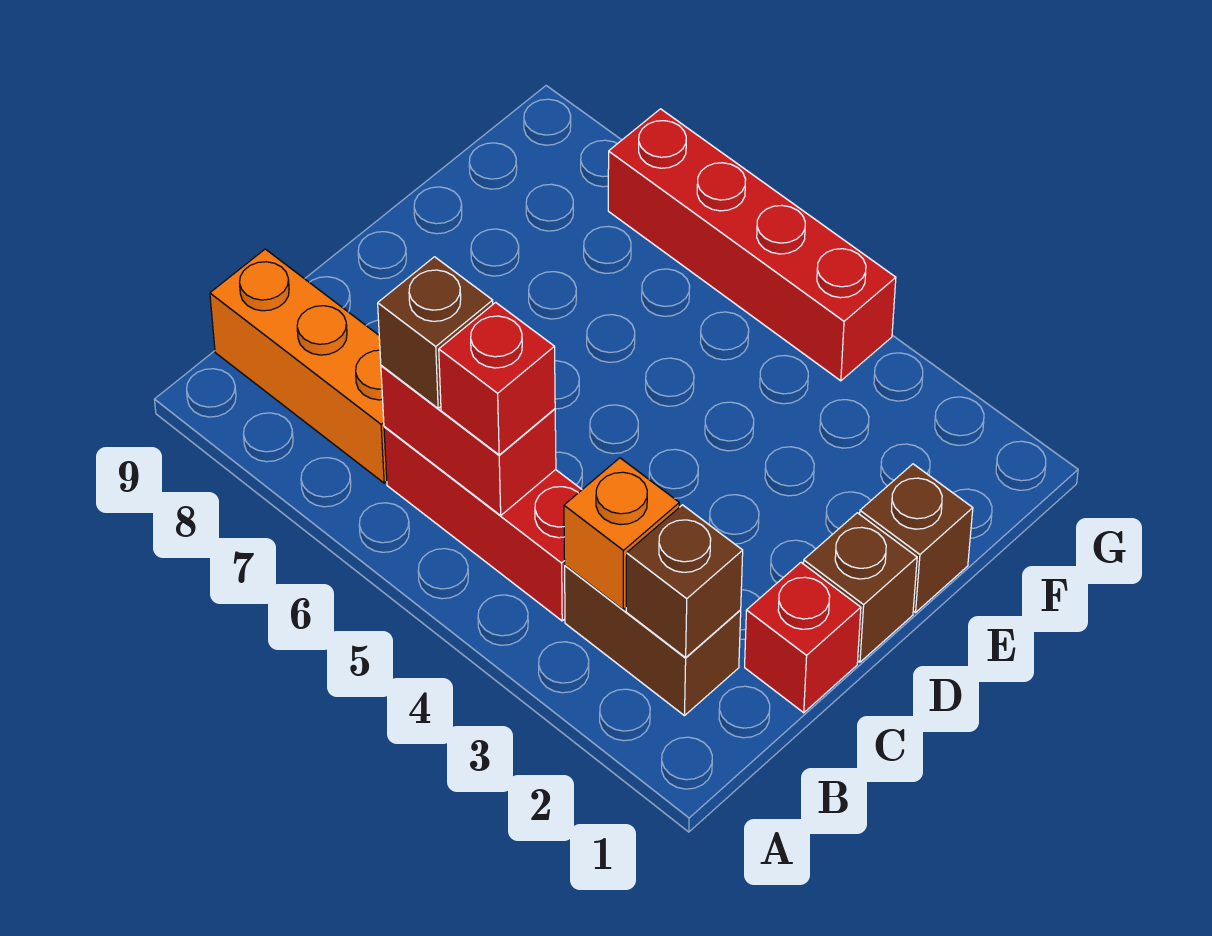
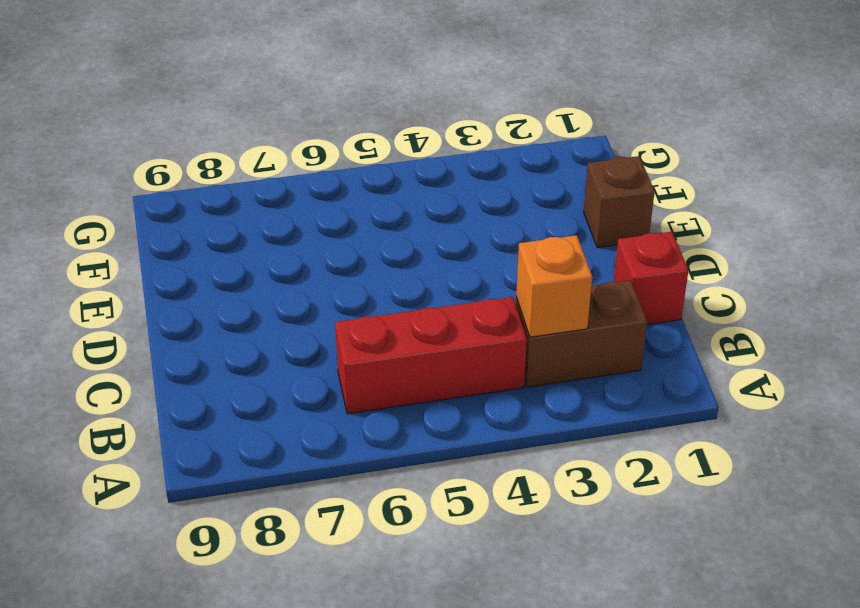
none -> orange 1x3 brick [210,249,387,483]
none -> brown 1x1 brick [803,513,917,662]
none -> red 1x4 brick [608,109,896,381]

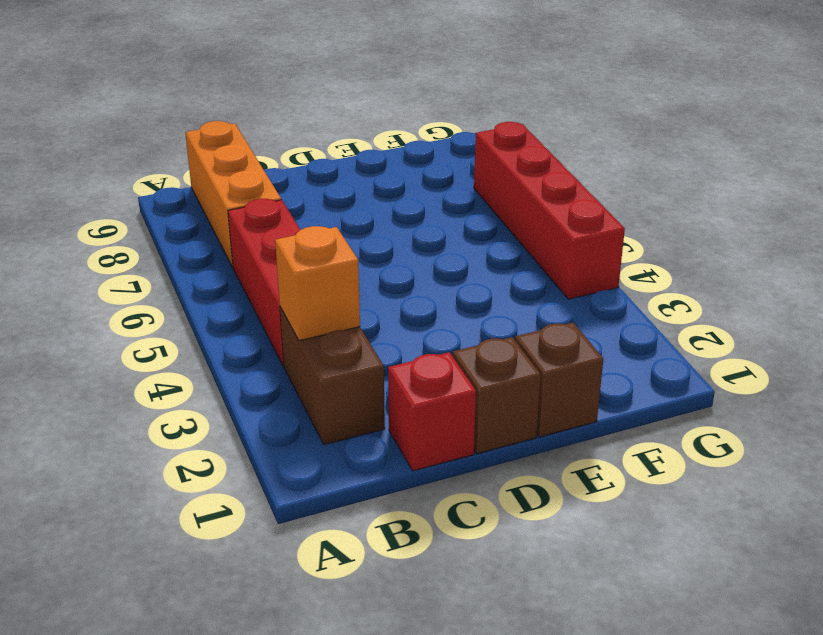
none -> brown 1x1 brick [626,505,743,658]
none -> red 1x2 brick [381,366,556,515]
none -> red 1x1 brick [439,302,555,455]

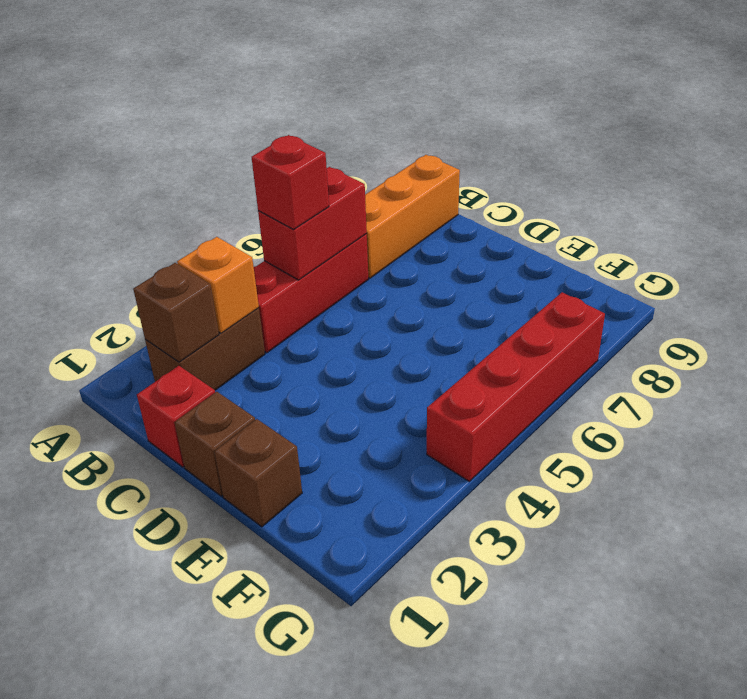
none -> brown 1x1 brick [378,257,493,408]

